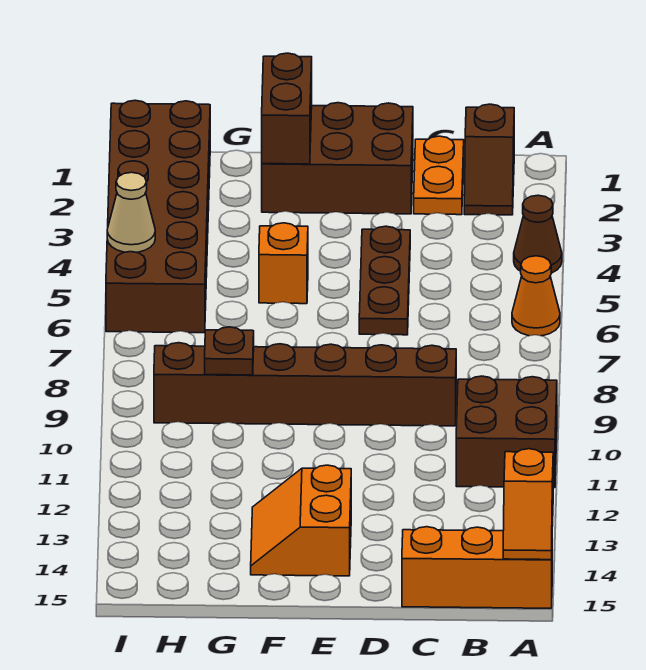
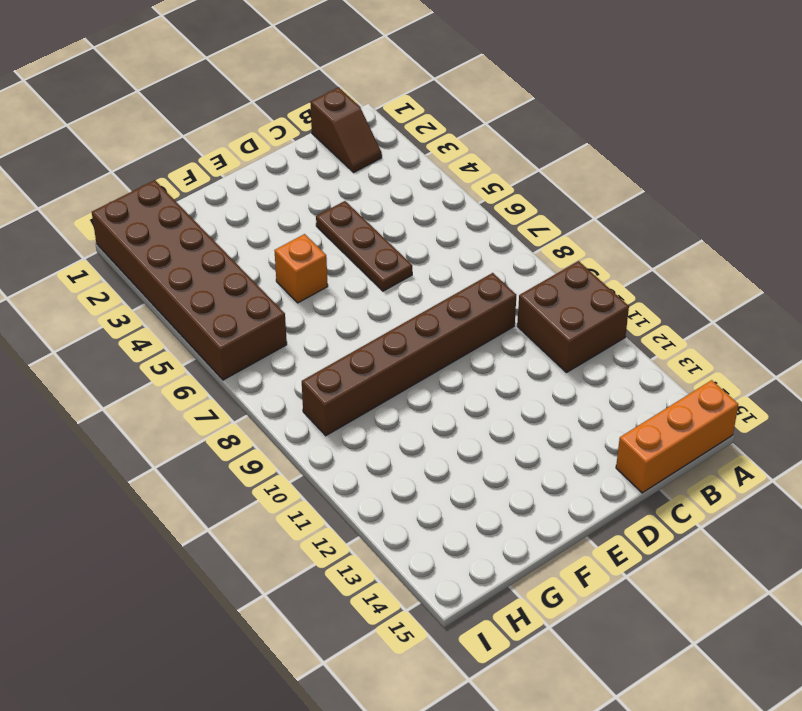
none -> brown 1x1 cone [514,195,562,273]
none -> orange 1x1 cone [512,256,560,336]
none -> orange 1x2 plate [414,136,464,215]

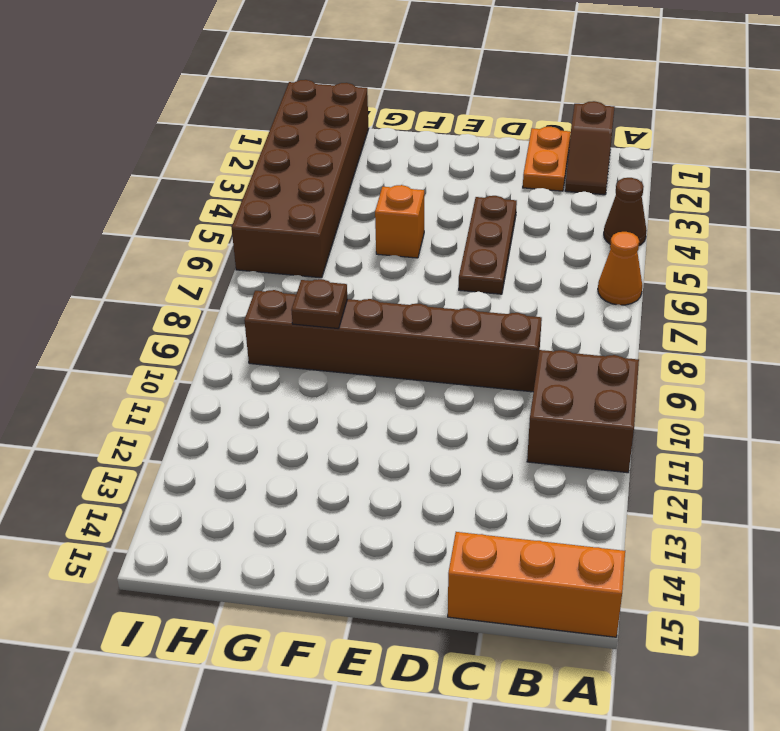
none -> brown 2x3 brick [262,103,413,214]
none -> orange 2x2 slope [251,465,351,576]
none -> orange 1x2 slope [503,449,553,560]

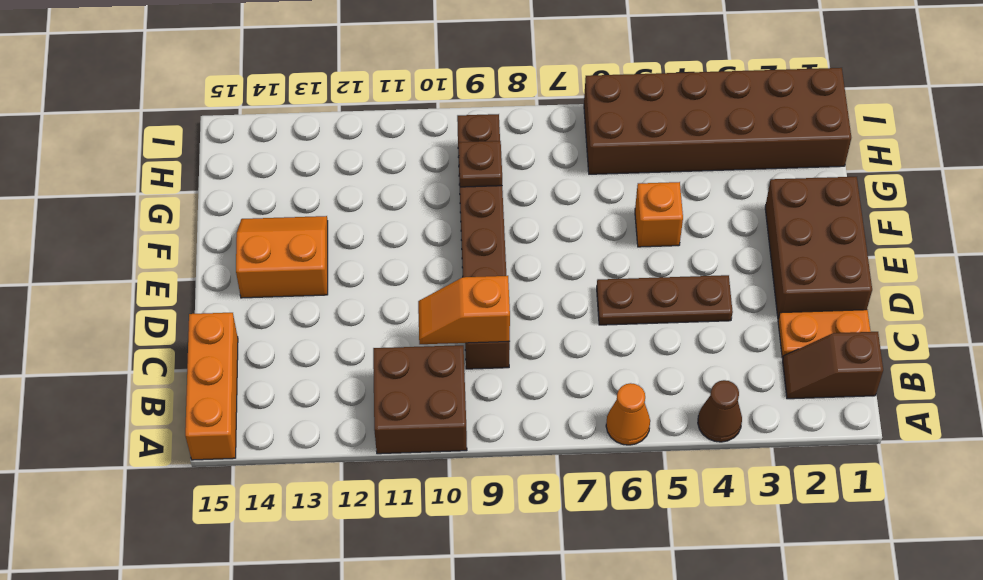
orange 1x2 slope [418,276,510,344] -> orange 1x2 slope moved to [503,449,553,560]
none -> brown 1x2 brick [262,53,312,164]
none -> tan 1x1 cone [107,172,155,252]

